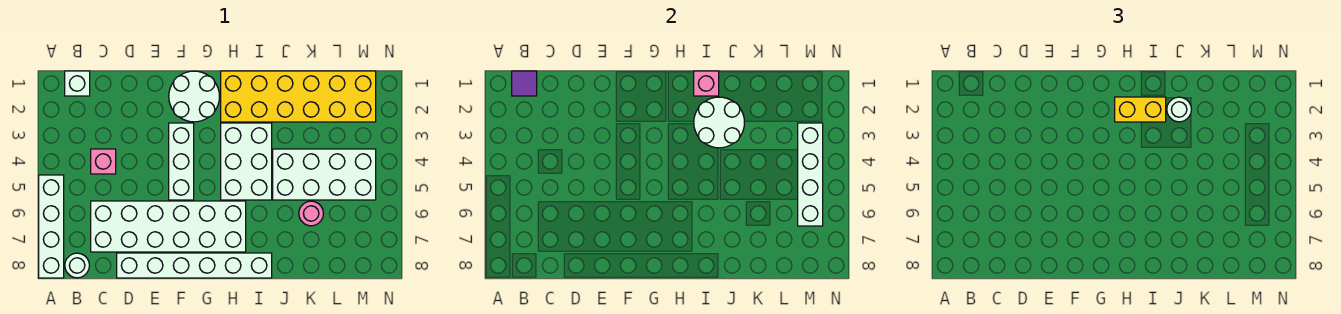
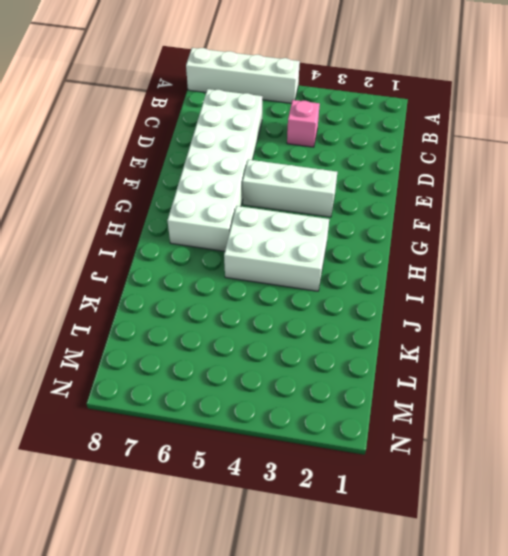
none -> white 1x1 brick [65,71,90,96]
none -> white 1x1 round brick [65,253,89,278]
none -> white 1x6 brick [117,253,272,278]

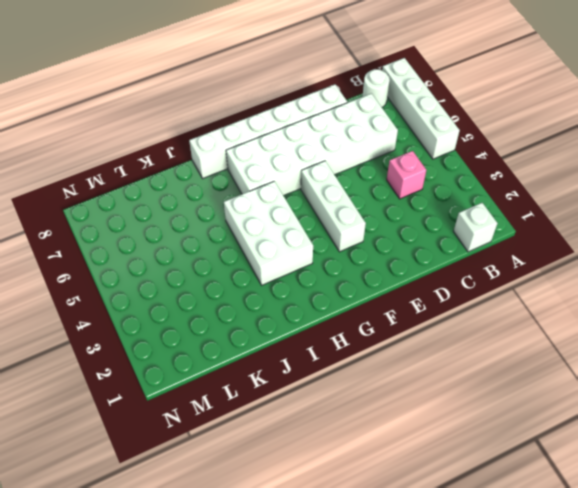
none -> white 2x2 round brick [169,71,219,122]
none -> yellow 2x6 brick [221,71,376,122]
none -> white 2x4 brick [273,149,376,200]

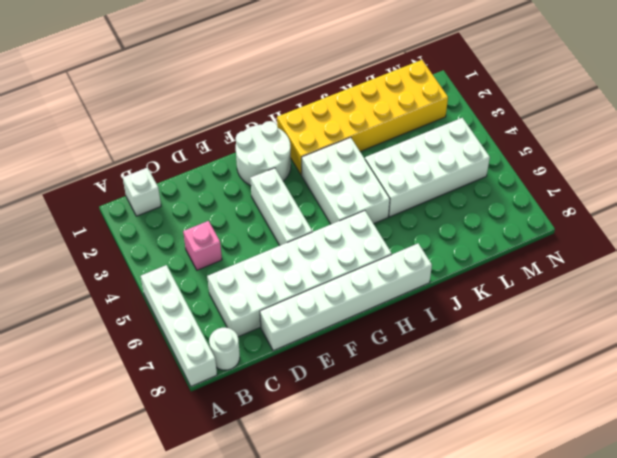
none -> pink 1x1 round brick [299,201,323,226]
none -> purple 1x1 tile [512,71,537,96]
none -> pink 1x1 brick [694,71,719,96]

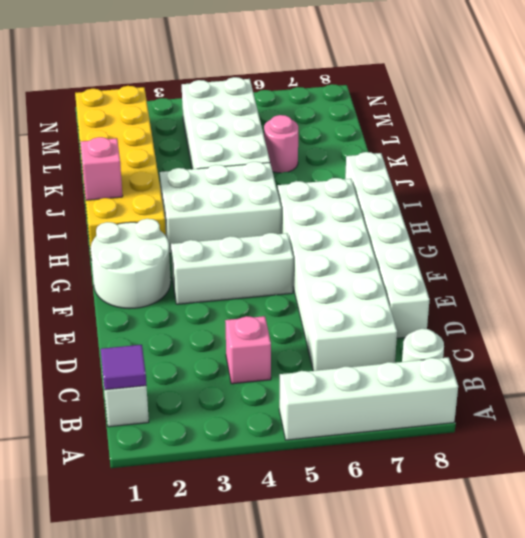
none -> white 2x2 round brick [694,97,744,148]
none -> white 1x4 brick [798,123,823,226]
none -> yellow 1x2 brick [1115,97,1166,122]

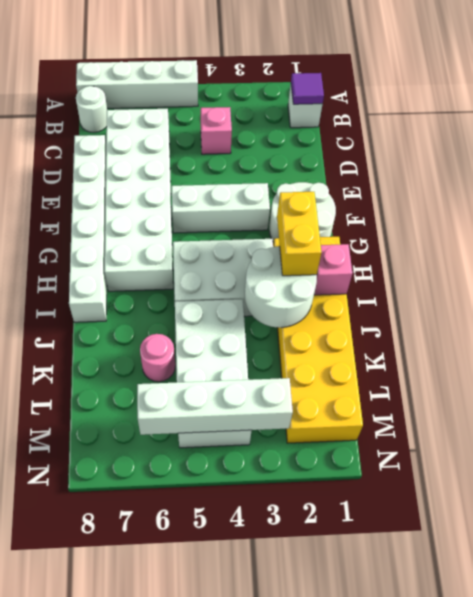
none -> white 1x1 round brick [1167,97,1191,122]

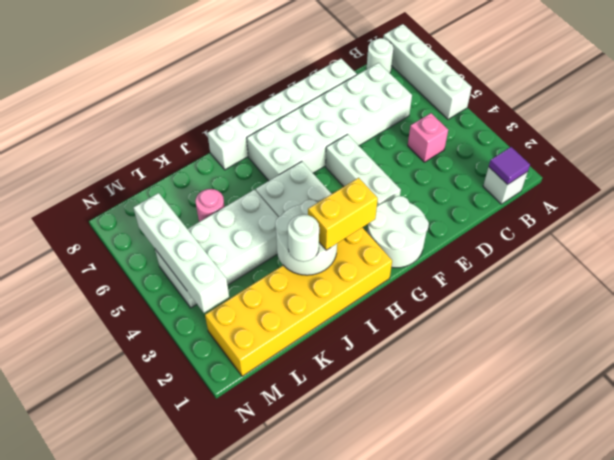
none -> pink 1x1 brick [694,71,719,96]

